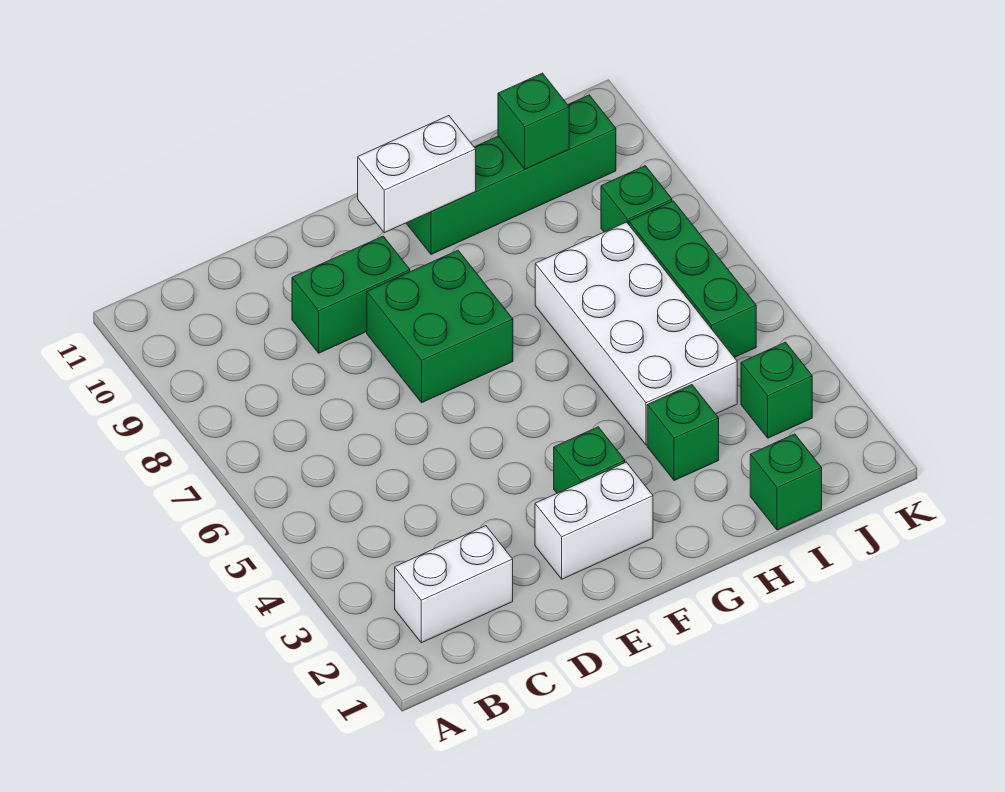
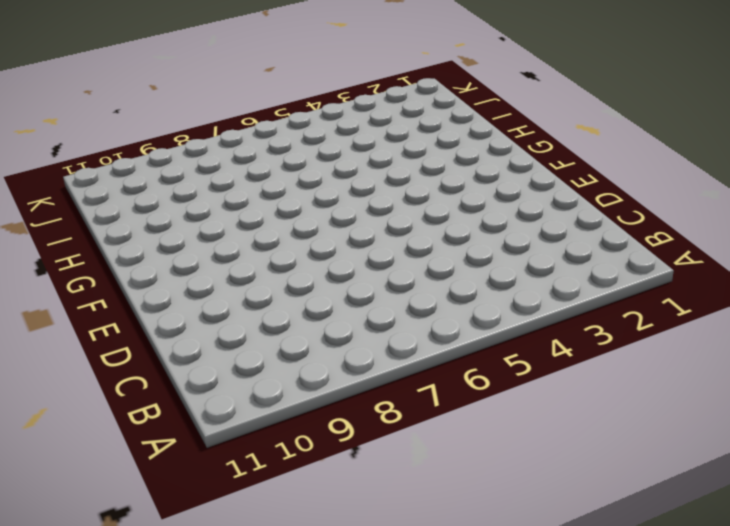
none -> white 1x2 brick [395,526,513,643]
none -> green 1x2 brick [292,236,410,353]
none -> white 1x2 brick [535,462,653,579]

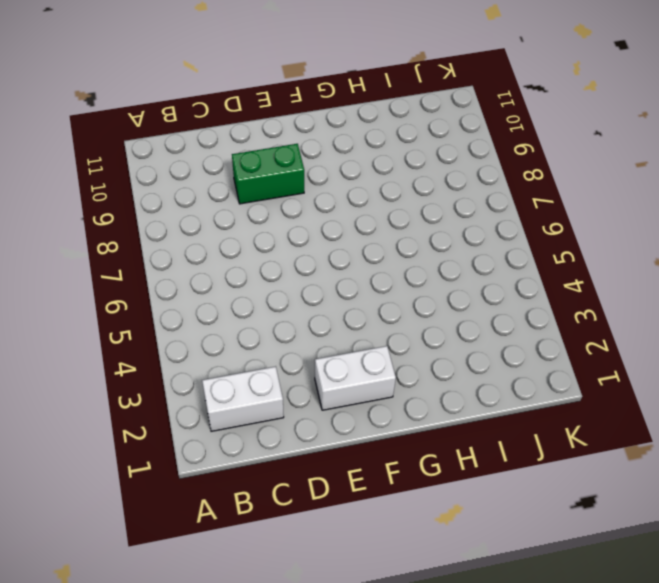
none -> green 2x2 brick [367,250,513,403]
none -> green 1x1 brick [554,427,625,493]
none -> green 1x4 brick [406,95,616,254]

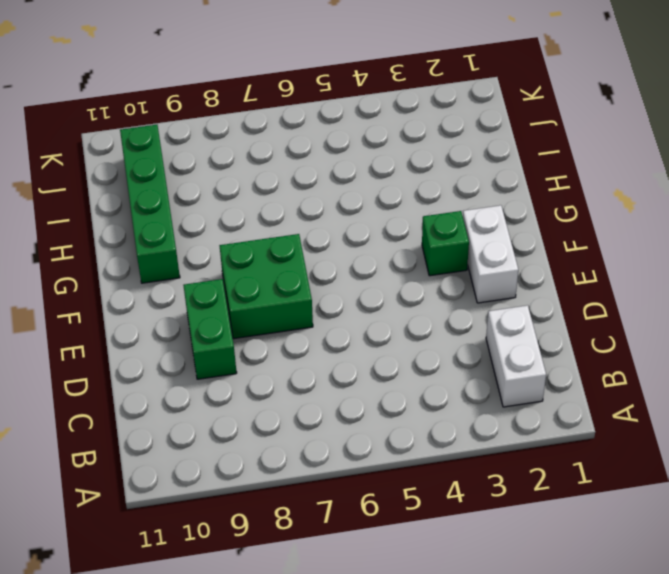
none -> green 1x1 brick [647,385,719,481]
none -> white 2x4 brick [535,222,737,445]
none -> green 1x1 brick [750,434,822,530]

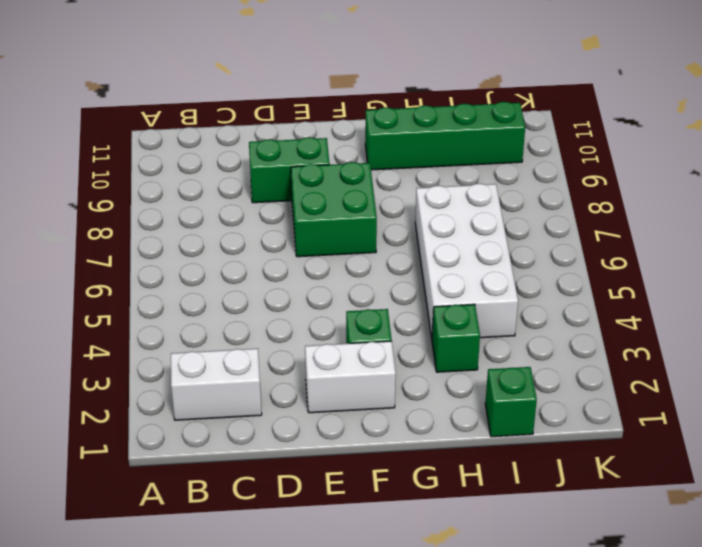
none -> green 1x1 brick [741,342,812,438]
none -> green 1x3 brick [629,201,756,357]
none -> green 1x1 brick [601,166,672,232]

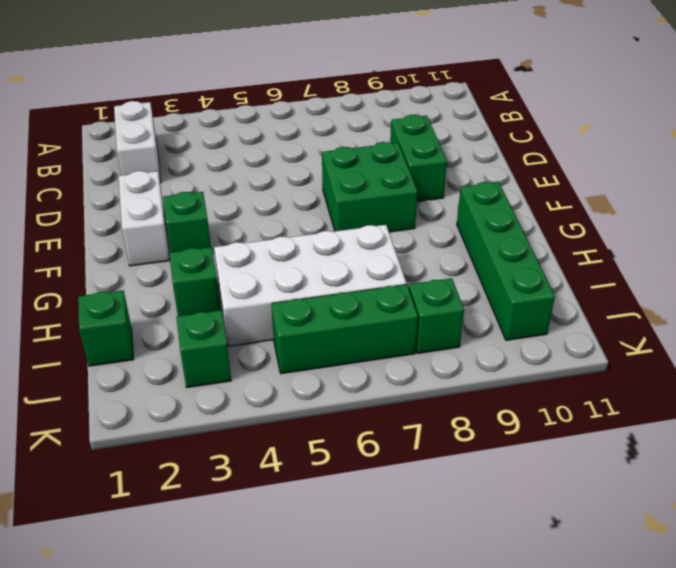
none -> white 1x2 brick [358,116,476,233]
none -> green 1x1 brick [498,73,569,169]

